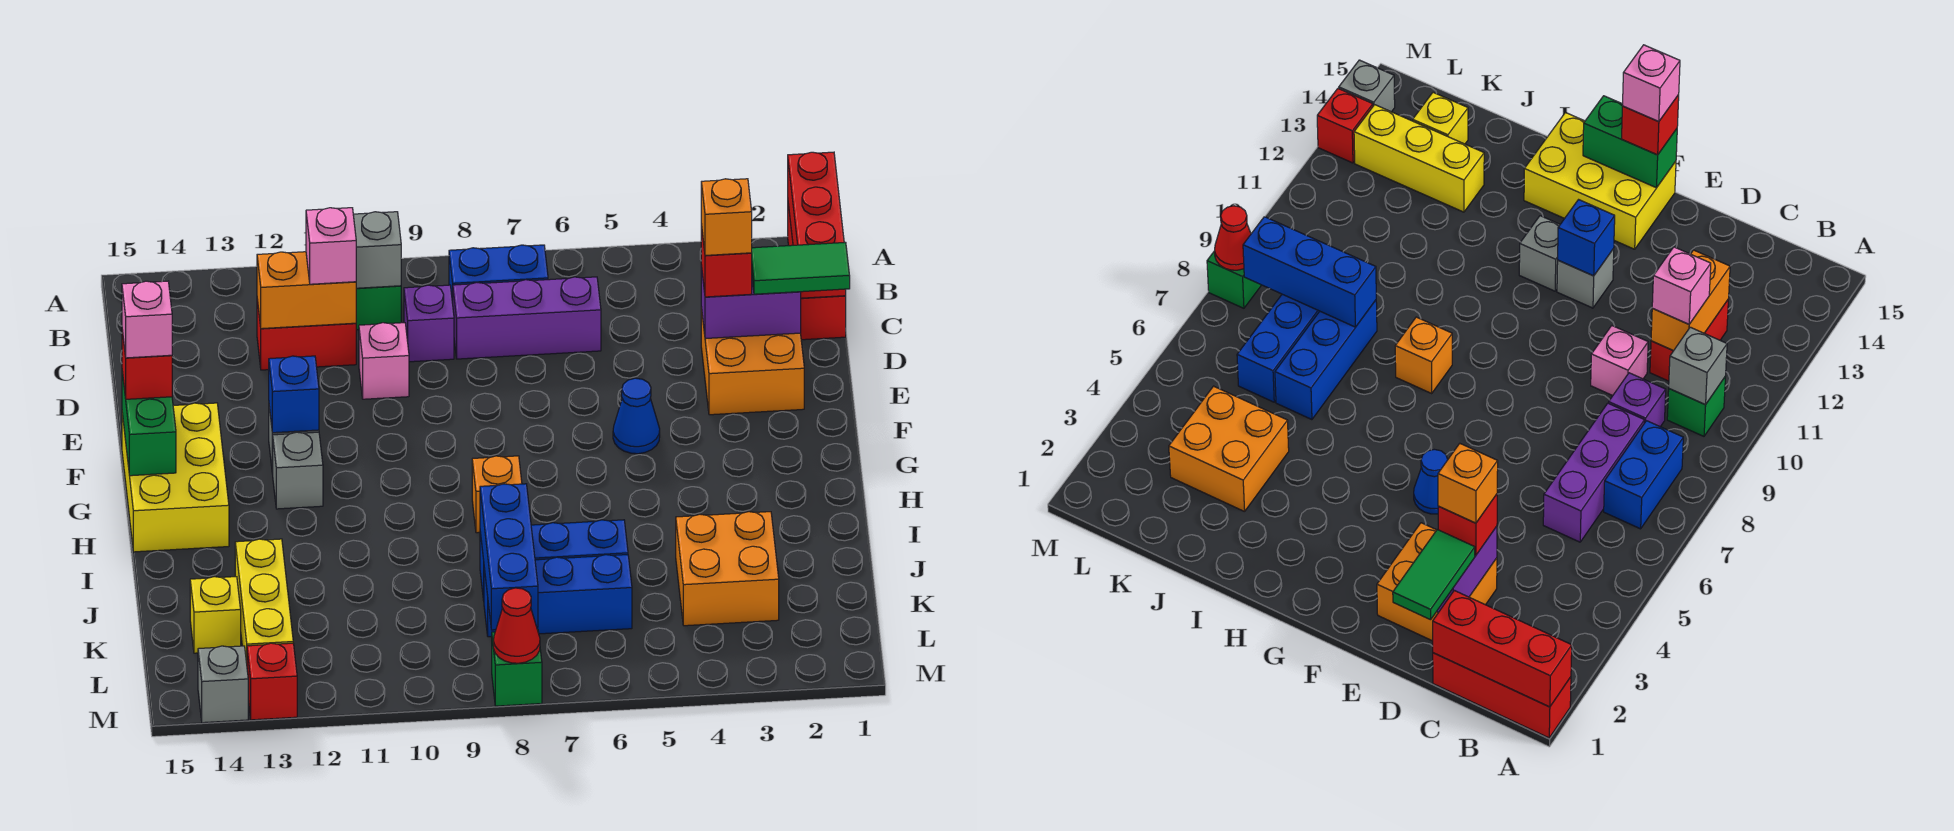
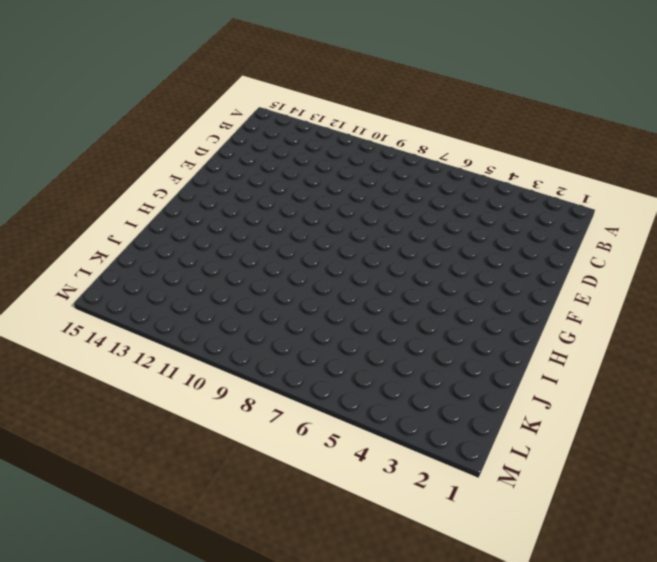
none -> red 1x3 brick [788,204,846,340]
none -> blue 1x2 brick [449,245,548,303]
none -> green 1x1 brick [356,286,401,330]
none -> purple 1x3 brick [453,277,601,359]

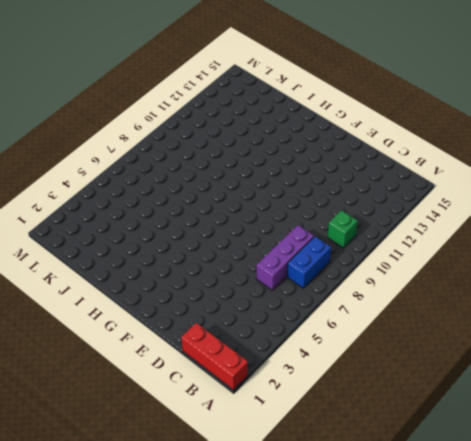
none -> purple 1x1 brick [404,285,454,362]
none -> red 1x2 brick [257,300,356,370]
none -> orange 2x2 brick [701,307,804,415]
none -> pink 1x1 brick [359,323,409,399]

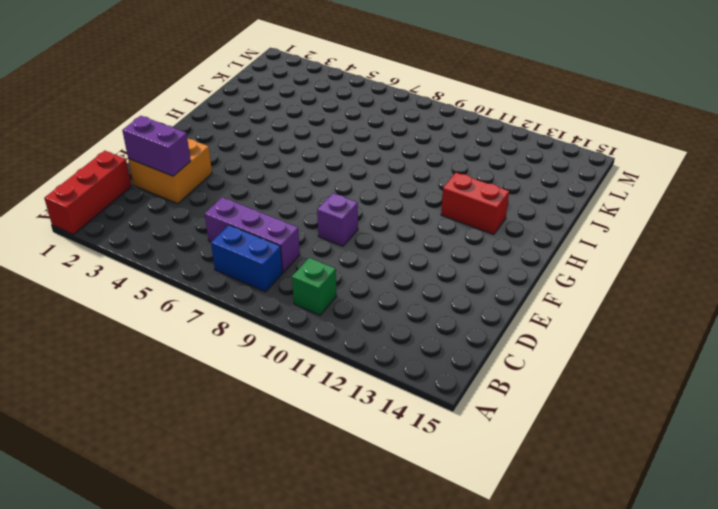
purple 1x1 brick [317,193,358,246] -> purple 1x1 brick moved to [404,285,454,362]
red 1x2 brick [441,173,509,235] -> red 1x2 brick moved to [257,300,356,370]
none -> pink 1x1 brick [359,323,409,399]
none -> blue 1x1 cone [613,378,660,454]
none -> grey 1x1 brick [1557,249,1614,308]
none -> yellow 2x3 brick [122,403,229,552]

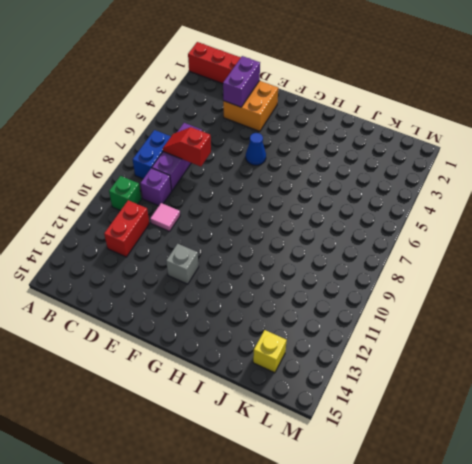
red 1x2 slope [163,127,211,167] -> none
pink 1x1 tile [150,203,180,231] -> pink 1x1 brick [359,323,409,399]
none -> yellow 2x3 brick [122,403,229,552]
none -> grey 1x1 brick [273,432,323,509]
none -> orange 1x1 brick [472,456,522,533]
none -> orange 2x2 brick [676,512,779,626]

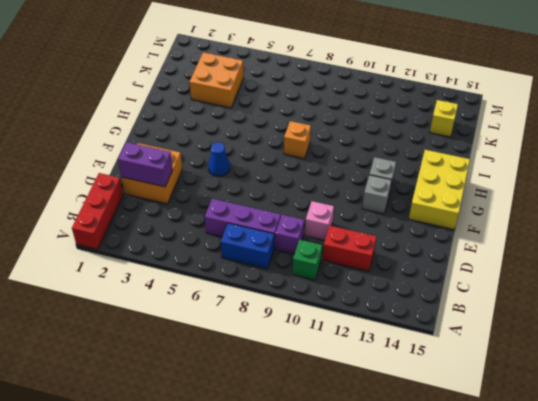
none -> blue 1x3 brick [480,520,628,600]
none -> yellow 1x3 brick [235,539,293,663]
none -> blue 1x3 brick [484,555,632,637]
none -> green 1x1 brick [492,629,542,706]

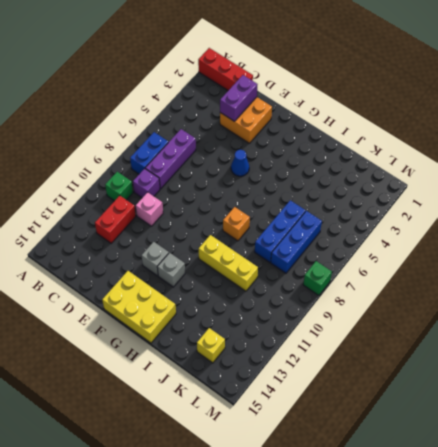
yellow 1x3 brick [199,235,258,291] -> yellow 1x3 brick moved to [235,539,293,663]
none -> orange 2x2 brick [676,512,779,626]
none -> red 1x1 brick [247,643,297,720]
none -> grey 1x1 brick [198,646,248,723]
none -> red 1x3 brick [788,152,846,298]

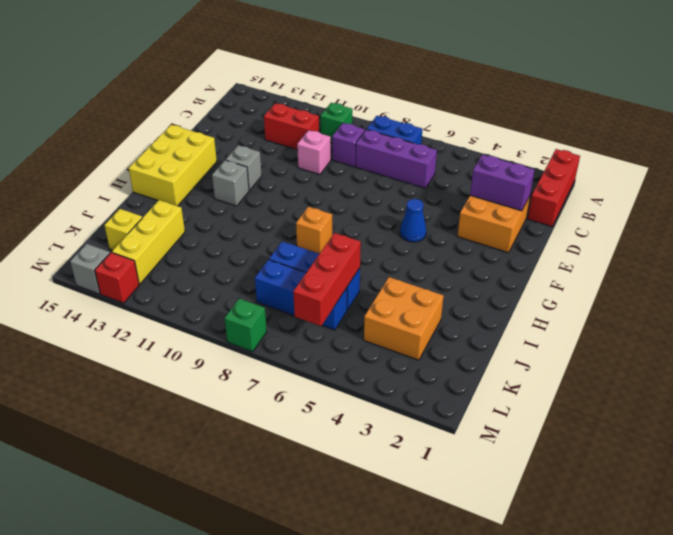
red 1x3 brick [293,233,361,326] -> red 1x3 brick moved to [788,152,846,298]
none -> grey 1x1 brick [353,212,401,288]
none -> orange 1x2 brick [257,252,357,329]
none -> blue 1x1 brick [269,356,319,433]
none -> green 1x2 brick [122,372,176,476]

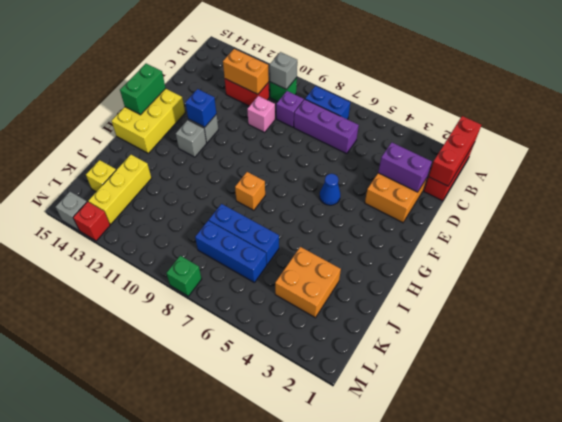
none -> blue 1x3 brick [480,484,538,630]
none -> red 1x1 cone [493,588,540,663]
none -> pink 1x1 brick [306,208,356,284]
none -> green 1x2 tile [752,242,850,294]

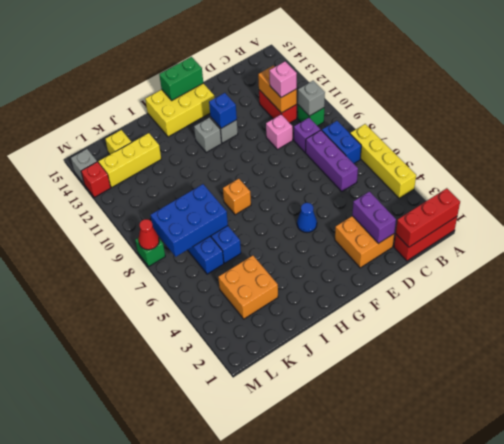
yellow 1x4 brick [350,124,416,198] -> none
blue 2x3 brick [151,184,228,257] -> blue 1x3 brick [480,484,538,630]
none -> green 1x2 tile [752,242,850,294]
none -> red 1x1 brick [701,224,752,297]
none -> red 1x1 brick [122,330,172,399]
none -> orange 1x1 brick [701,179,752,255]

